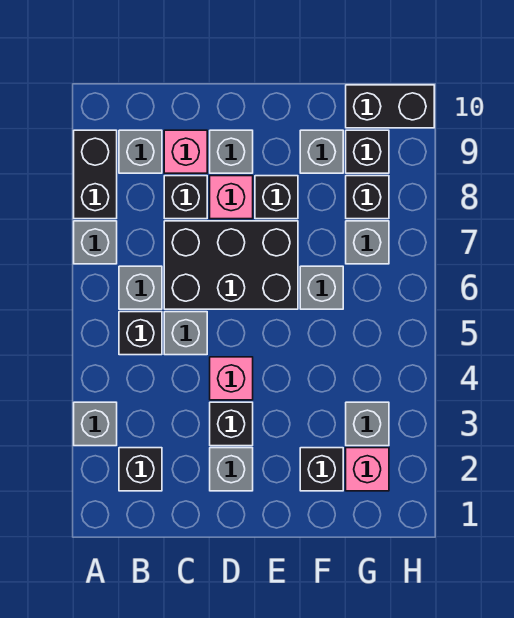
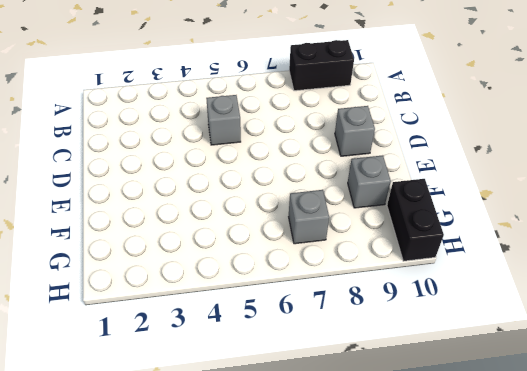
none -> grey 1x1 brick [74,402,117,446]
none -> grey 1x1 brick [74,221,117,264]
none -> black 1x1 brick [119,448,162,491]

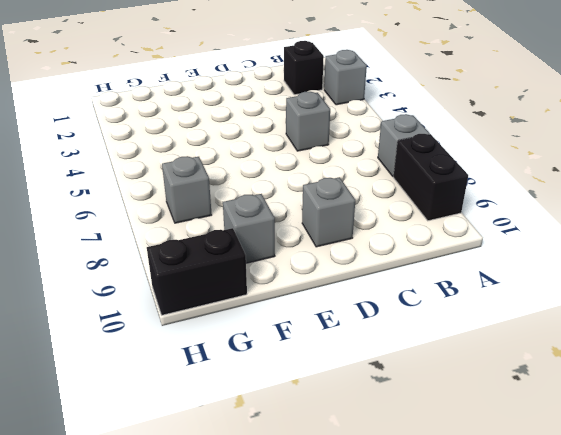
none -> black 1x1 brick [119,312,162,355]
none -> grey 1x1 brick [119,266,162,309]
none -> grey 1x1 brick [119,130,162,173]

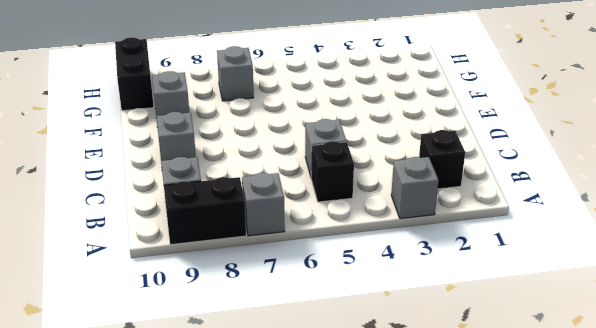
none -> grey 1x1 brick [119,266,162,309]
none -> black 2x3 brick [164,221,298,309]
none -> black 1x1 brick [164,176,207,219]

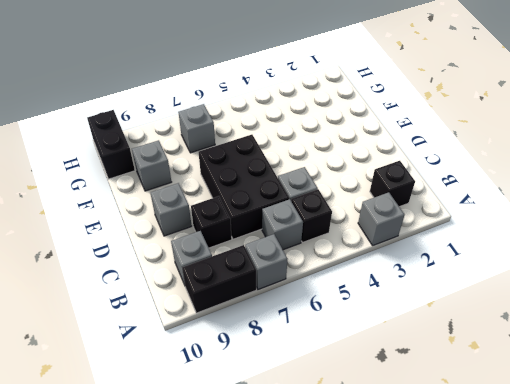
none -> pink 1x1 brick [164,130,207,173]
none -> grey 1x1 brick [210,448,253,491]
none -> black 1x1 brick [210,402,253,446]

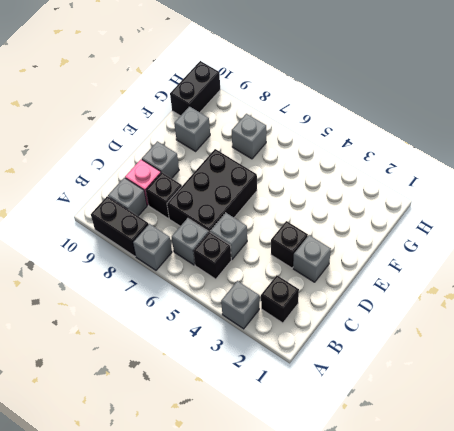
none -> pink 1x1 brick [210,357,253,400]
none -> pink 1x1 brick [210,176,253,219]
none -> black 1x1 brick [255,176,298,219]

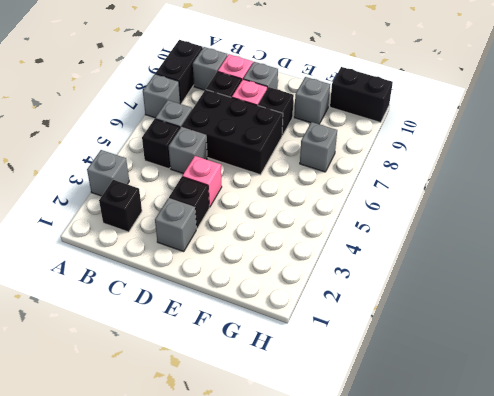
none -> black 1x1 brick [300,448,343,491]
none -> grey 1x1 brick [300,266,343,309]
none -> pink 1x1 brick [346,448,389,491]

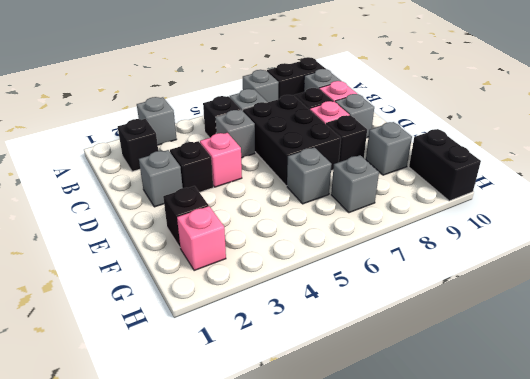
none -> grey 1x1 brick [346,402,389,446]
none -> black 1x1 brick [346,176,389,219]
none -> black 1x1 brick [346,130,389,173]

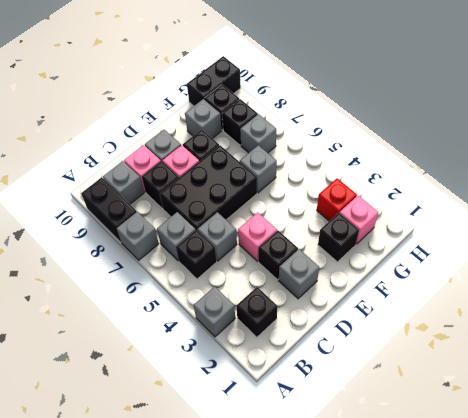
red 1x1 brick [317,178,357,221] -> grey 1x1 brick [346,402,389,446]

